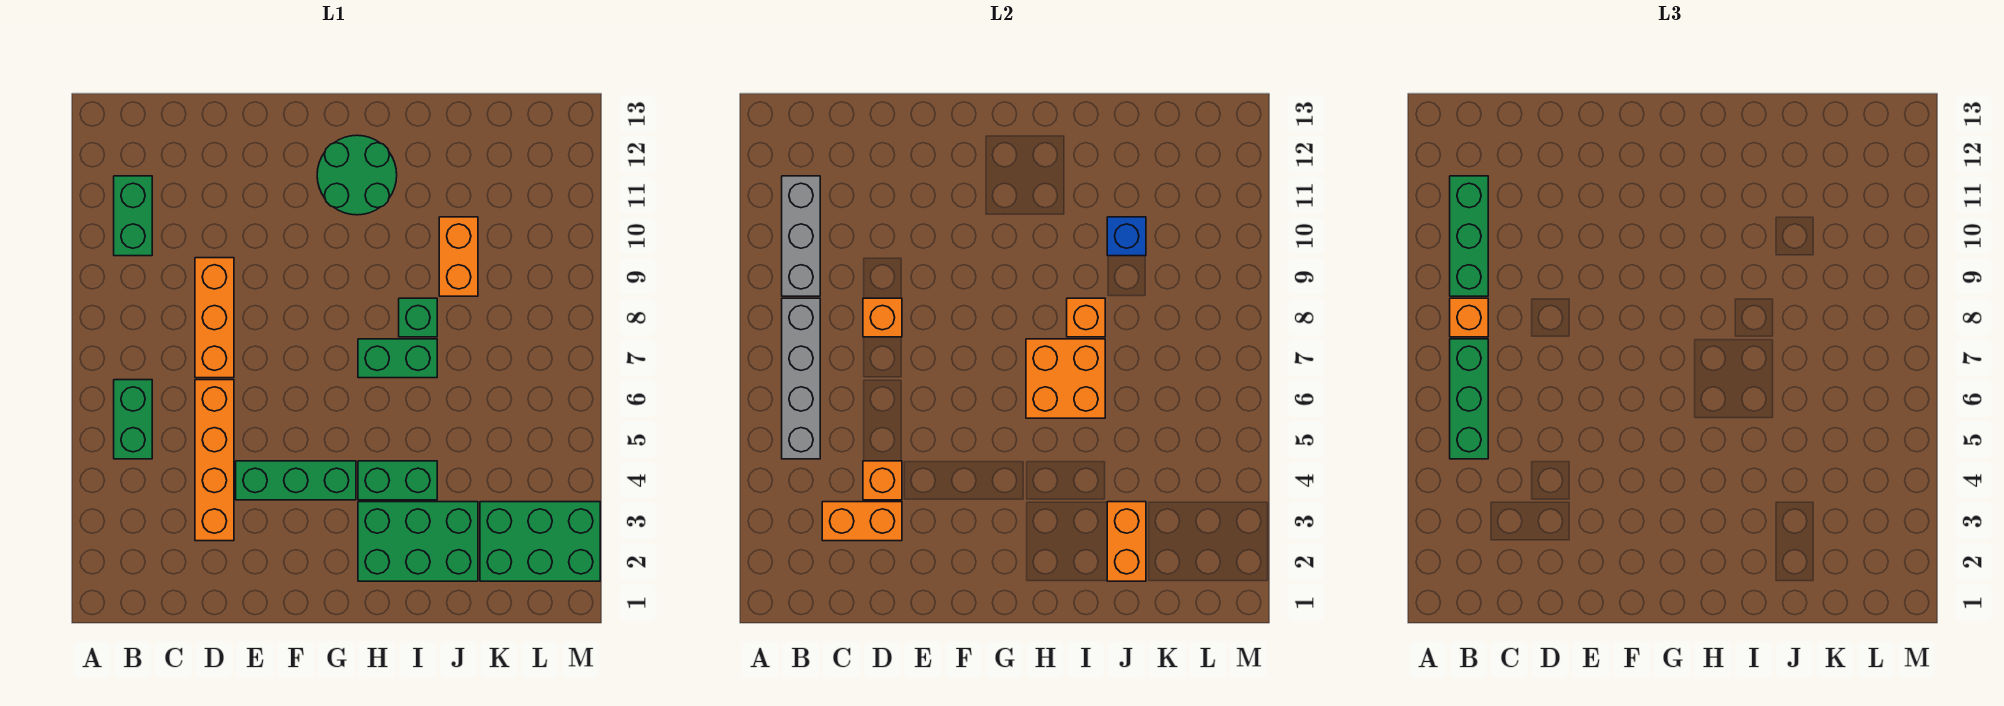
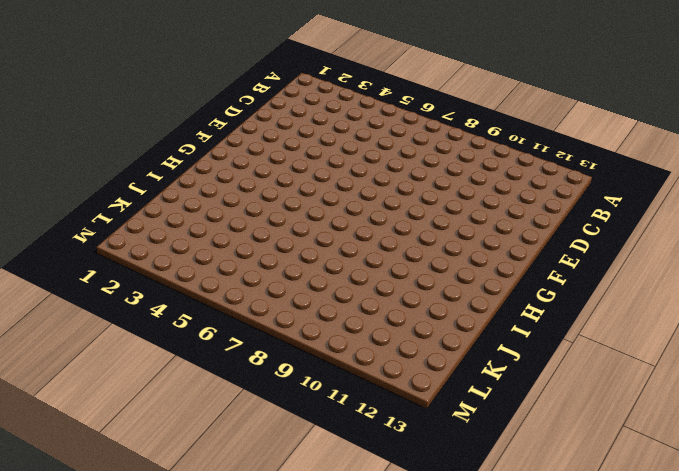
none -> green 1x2 brick [114,380,152,459]
none -> green 1x2 brick [114,176,152,256]
none -> orange 1x4 brick [195,380,234,541]

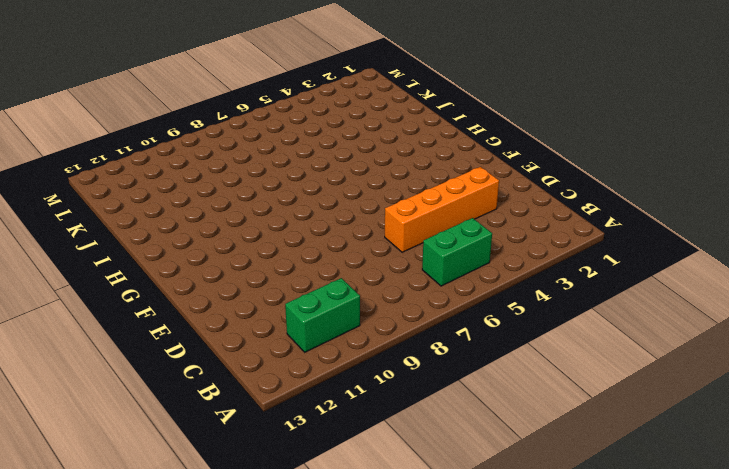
none -> orange 1x3 brick [195,258,234,378]
none -> green 1x3 brick [236,461,356,500]
none -> green 2x2 round brick [317,135,397,215]

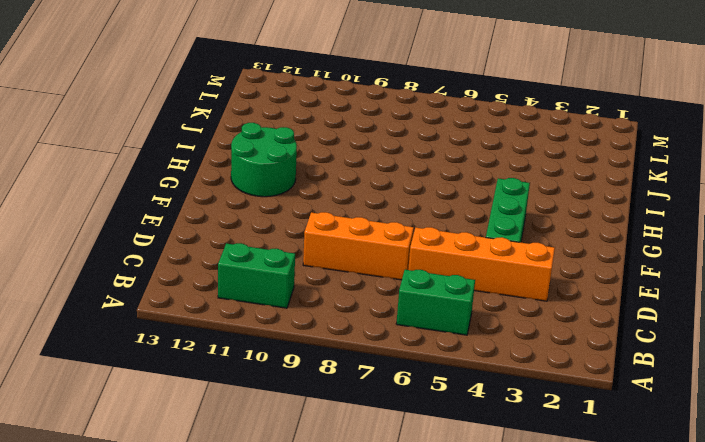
none -> green 2x3 brick [358,502,478,581]
none -> green 1x2 brick [358,461,437,500]
none -> green 1x2 brick [358,339,437,378]

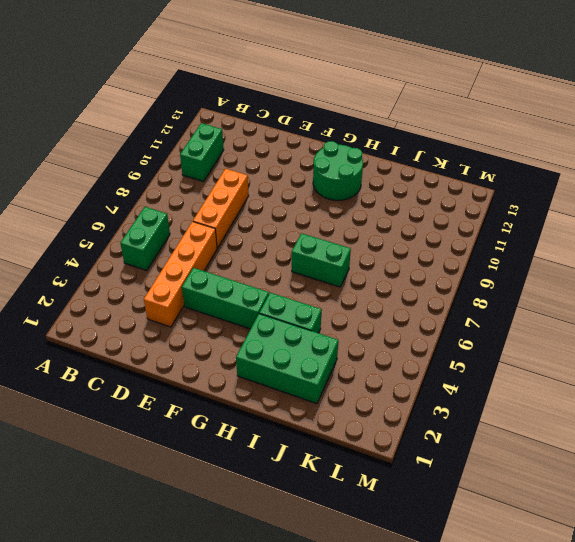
none -> green 1x1 brick [399,298,437,337]
none -> orange 1x2 brick [439,217,478,296]
none -> green 2x3 brick [480,502,600,581]

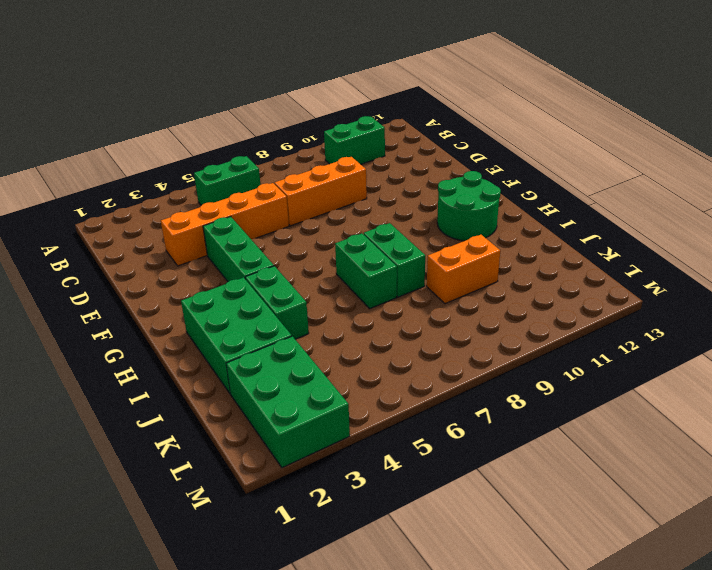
green 1x2 brick [364,223,425,297] -> green 1x1 brick [399,298,437,337]
none -> grey 1x4 brick [782,298,820,459]
none -> grey 1x3 brick [782,176,820,296]
none -> orange 1x2 brick [822,502,902,541]

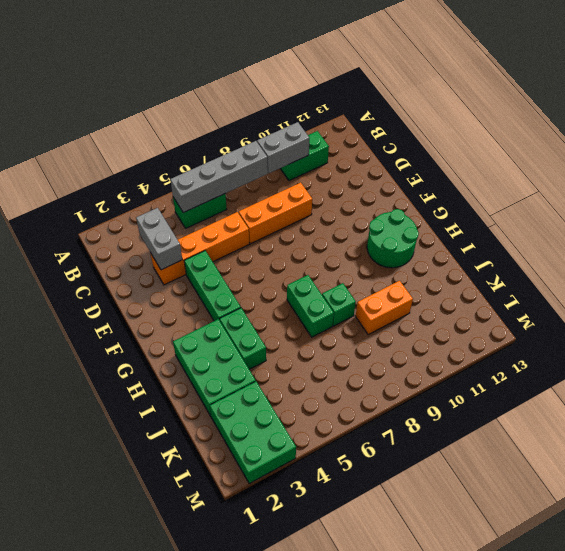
grey 1x2 brick [257,122,309,173] -> grey 1x3 brick [782,176,820,296]
grey 1x2 brick [136,208,182,270] -> orange 1x2 brick [822,502,902,541]
none -> orange 1x1 brick [863,461,902,500]
none -> orange 1x1 brick [863,298,902,337]
none -> orange 2x2 brick [1026,339,1105,418]

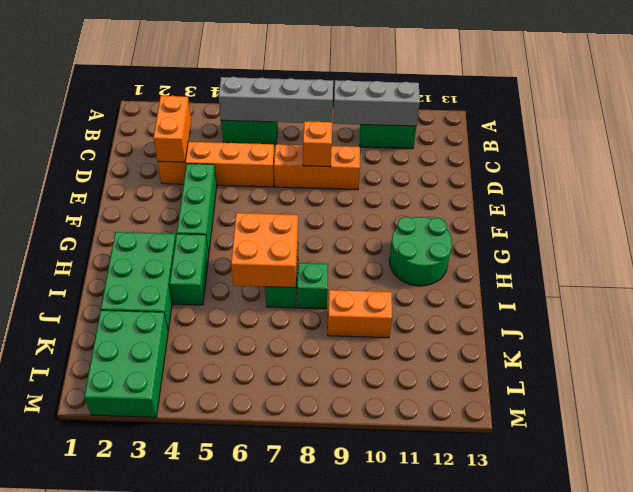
none -> orange 1x1 brick [863,461,902,500]
none -> orange 1x1 brick [1067,298,1105,337]
none -> orange 1x2 brick [1107,502,1146,581]

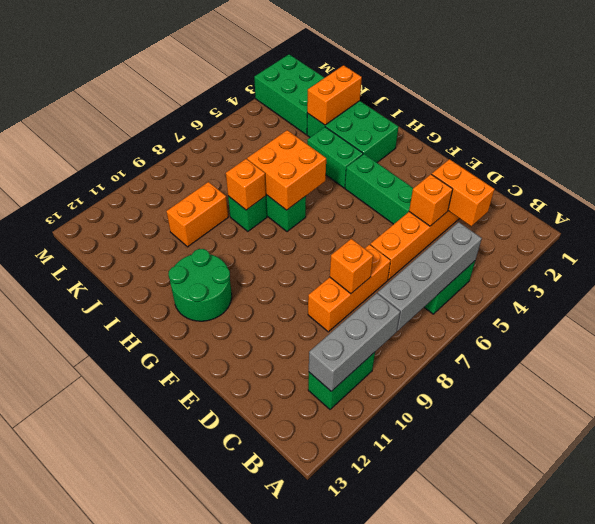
none -> blue 1x1 brick [1107,217,1146,256]
none -> green 1x3 brick [1450,339,1488,459]
none -> orange 1x1 brick [1450,298,1488,337]

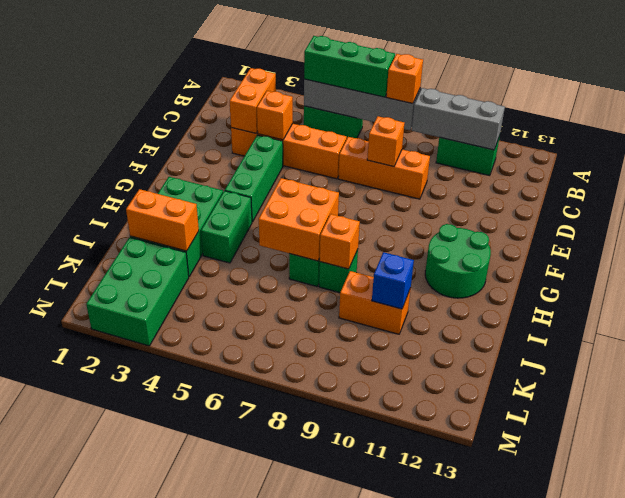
none -> green 1x3 brick [1450,176,1488,296]

